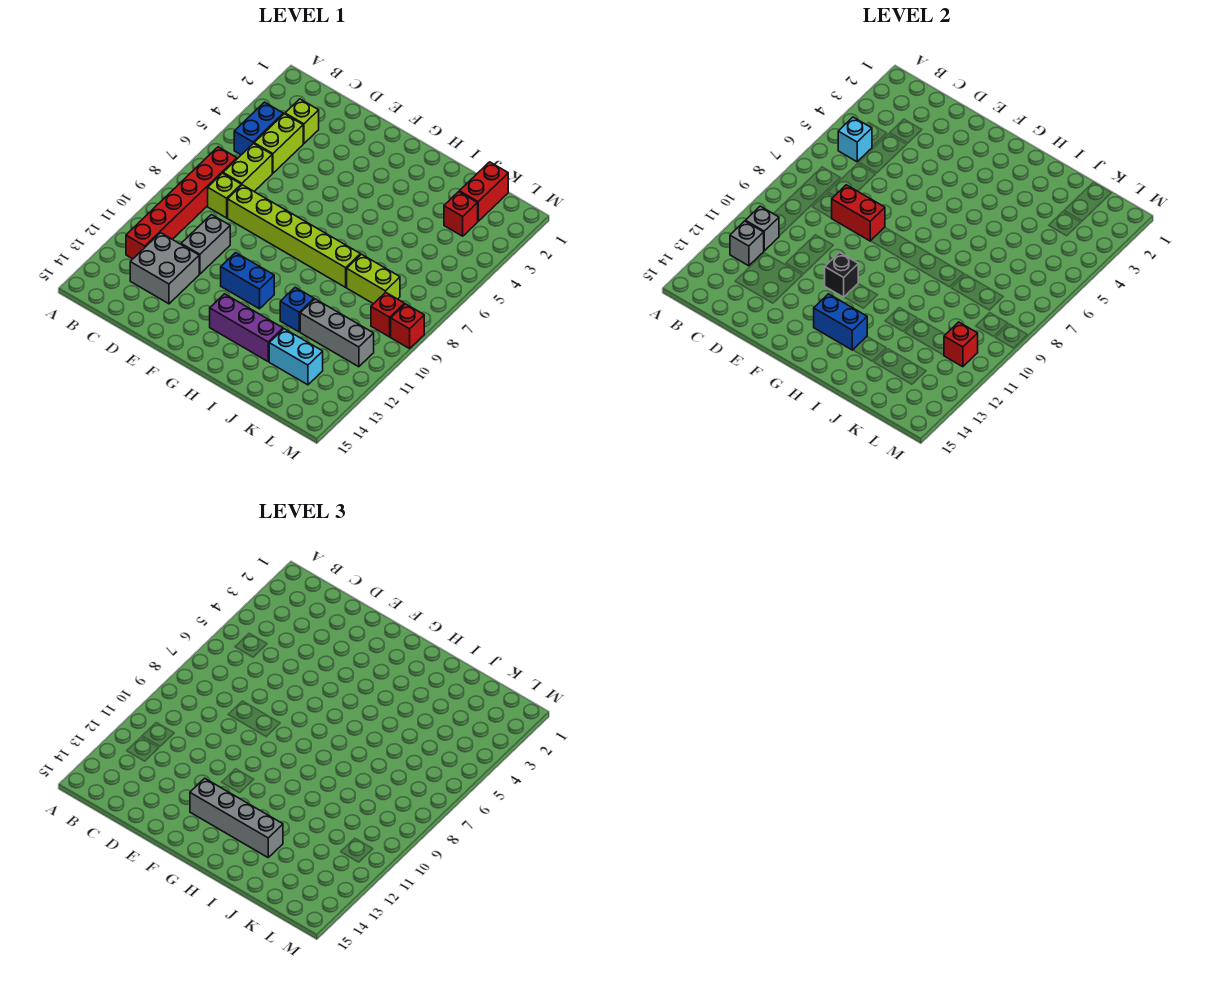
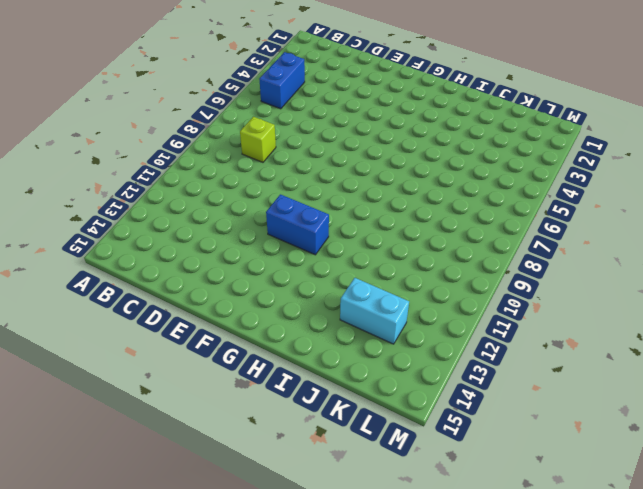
none -> red 1x6 brick [126,147,237,259]
none -> lime 1x1 brick [285,99,319,144]
none -> lime 1x2 brick [254,114,303,173]

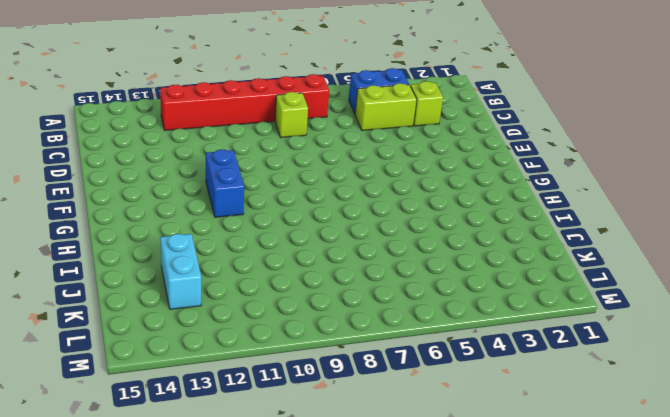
none -> lime 1x2 brick [223,143,272,191]
none -> grey 2x2 brick [130,233,199,304]
none -> lime 1x6 brick [228,185,360,287]

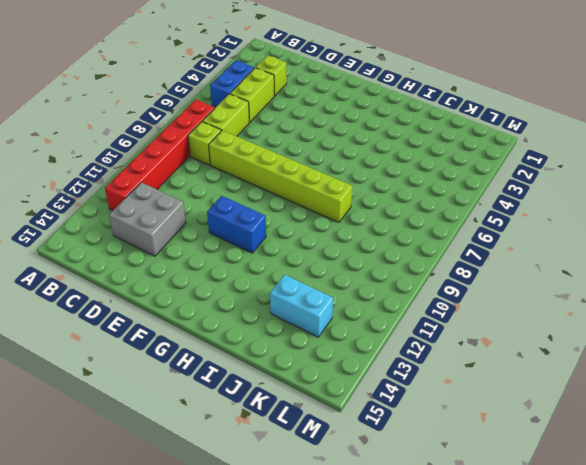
none -> grey 1x2 brick [181,215,230,274]
none -> purple 1x3 brick [210,294,283,361]
none -> blue 1x1 brick [280,287,314,332]

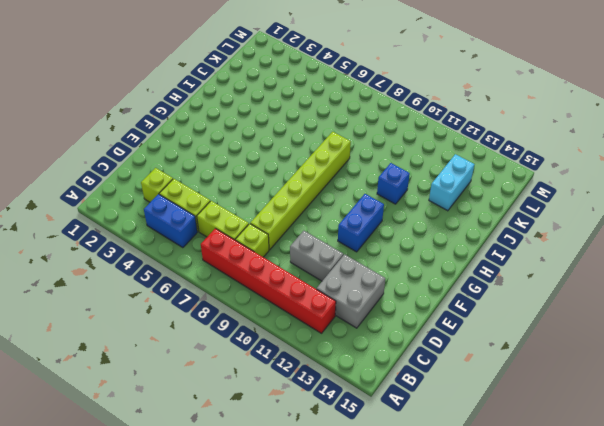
none -> purple 1x3 brick [210,294,283,361]
none -> lime 1x2 brick [347,254,400,304]
none -> grey 1x3 brick [300,299,374,367]

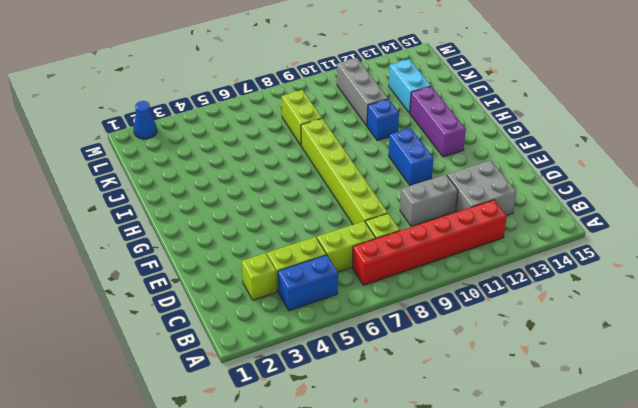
blue 1x1 cone [134,101,157,139] -> none
none -> red 1x2 brick [459,162,508,221]
none -> red 1x1 brick [444,192,478,236]
none -> red 1x1 brick [371,292,405,337]

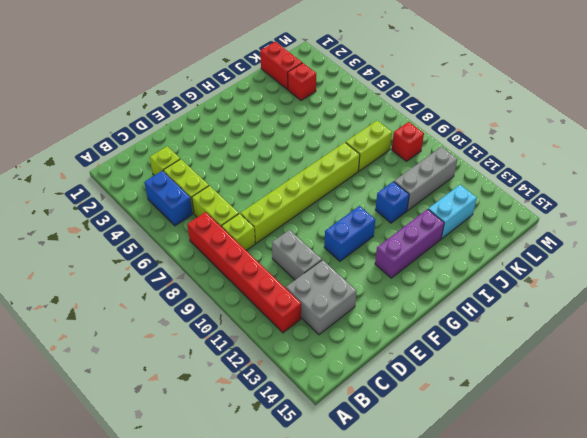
none -> red 1x1 brick [391,304,424,349]
none -> cyan 1x1 brick [838,117,872,162]
none -> grey 1x1 brick [746,206,779,251]

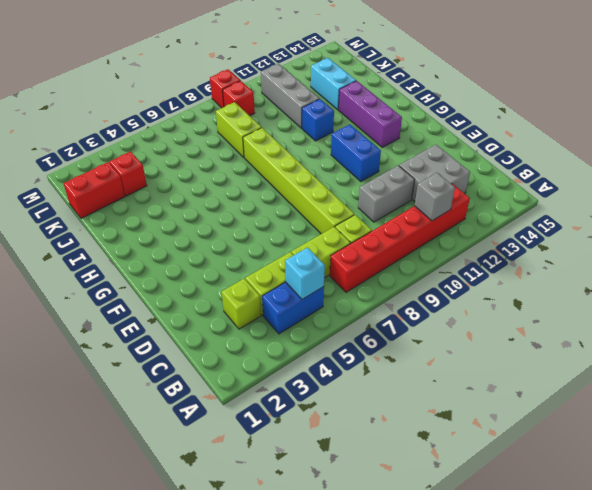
none -> grey 1x1 brick [730,221,764,266]
none -> red 1x2 brick [832,185,885,241]
none -> black 1x1 brick [825,253,858,297]

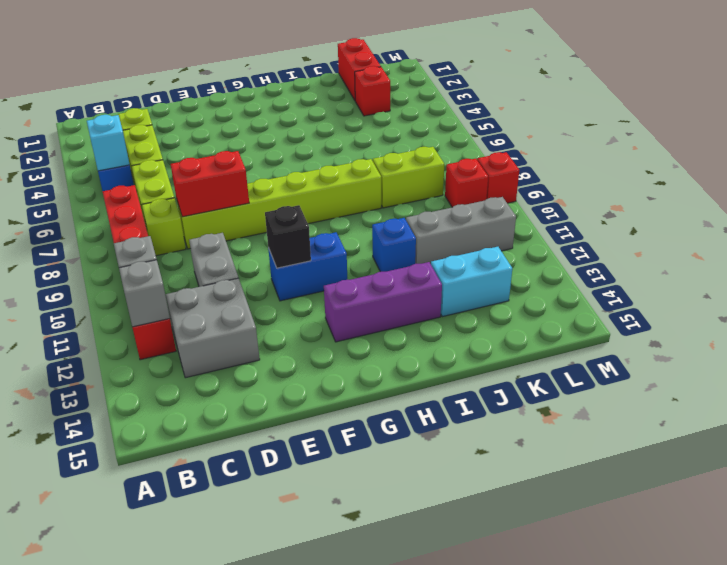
none -> blue 1x2 brick [814,294,867,350]
none -> red 1x1 brick [944,322,978,367]
none -> grey 1x4 brick [190,778,283,857]

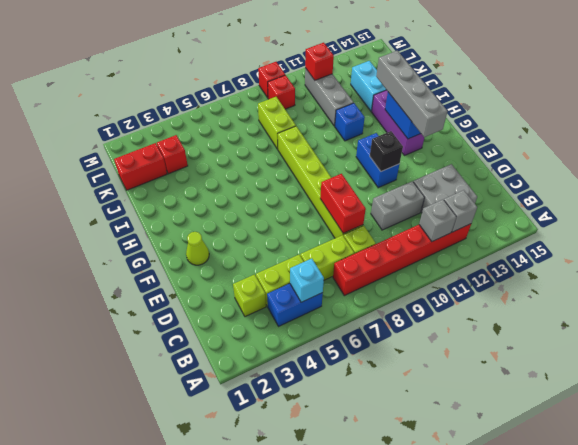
lime 1x1 cone [186,232,209,265] -> none

